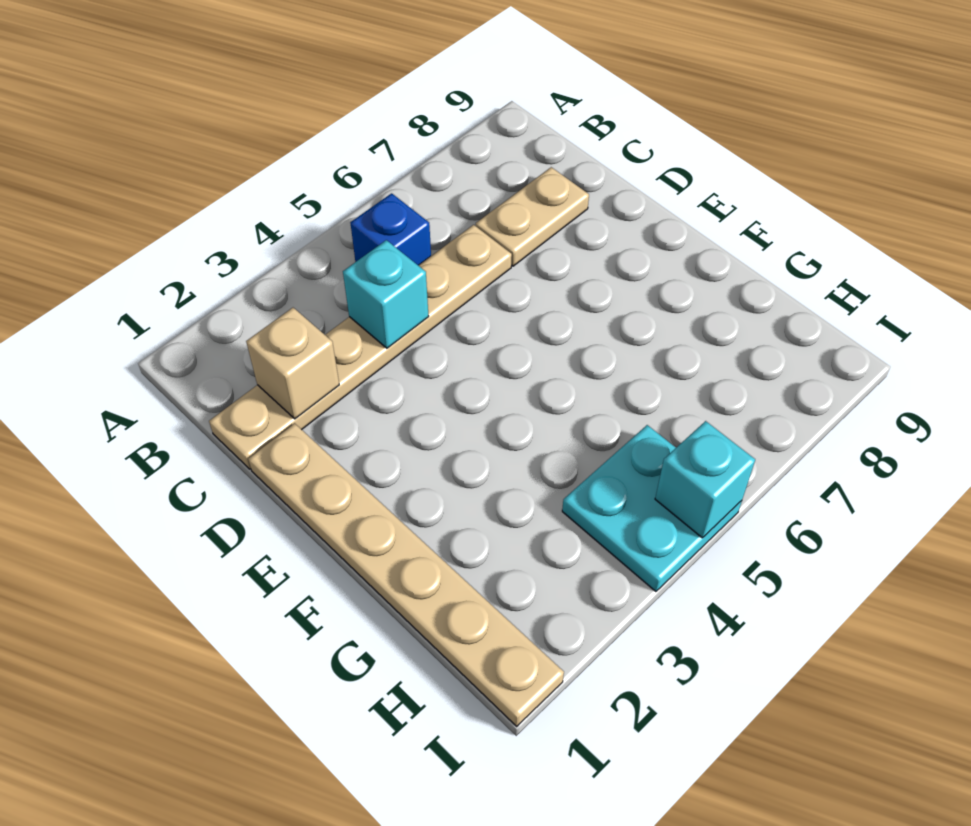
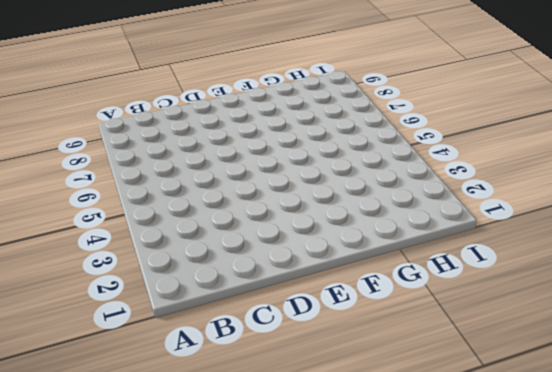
none -> blue 1x1 brick [350,193,431,266]
none -> tan 1x6 plate [209,225,512,469]

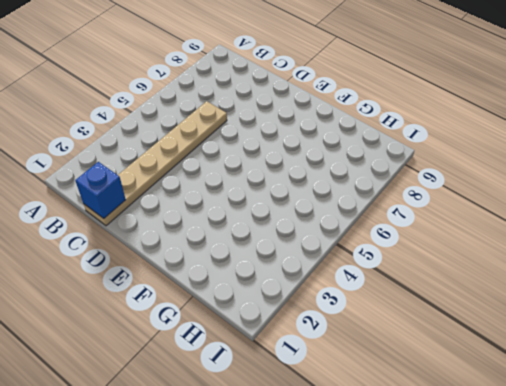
blue 1x1 brick [75,162,126,218] -> blue 1x1 brick moved to [350,193,431,266]
none -> tan 1x2 plate [476,167,589,266]
none -> tan 1x6 plate [248,423,564,726]

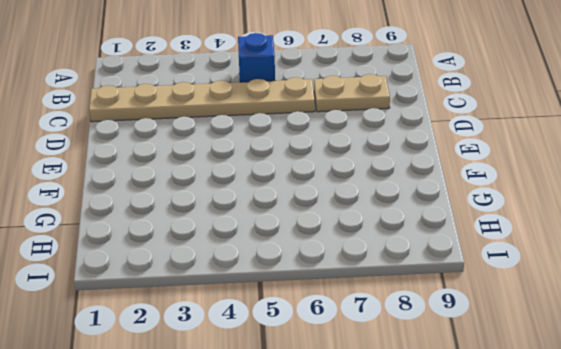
none -> tan 1x6 plate [248,423,564,726]
none -> cyan 2x2 plate [562,425,742,592]

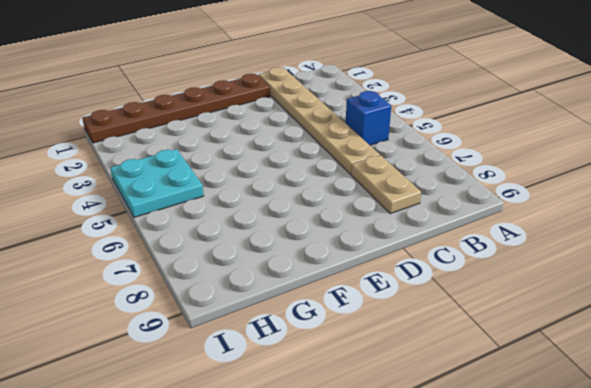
brown 1x6 plate [82,74,270,143] -> tan 1x6 plate [248,423,564,726]
none -> tan 1x1 brick [246,308,339,419]
none -> cyan 1x1 brick [343,240,429,348]

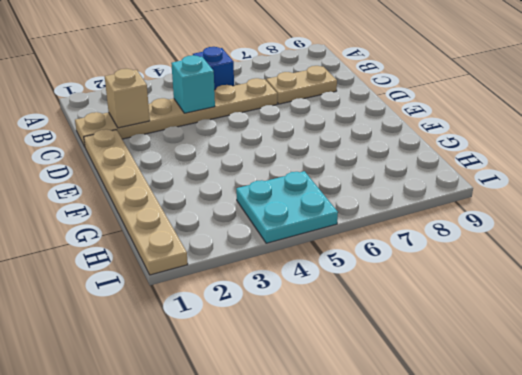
none -> cyan 1x1 brick [655,421,755,538]

